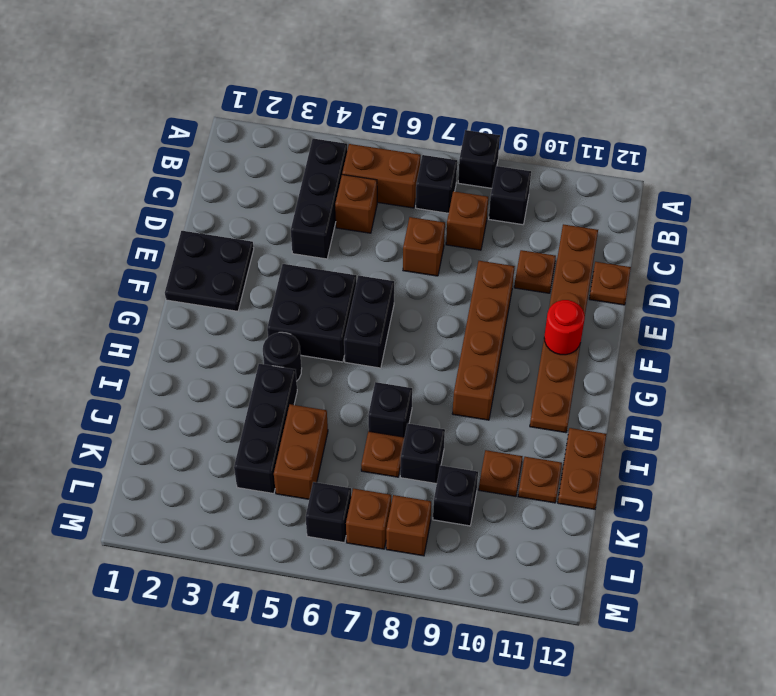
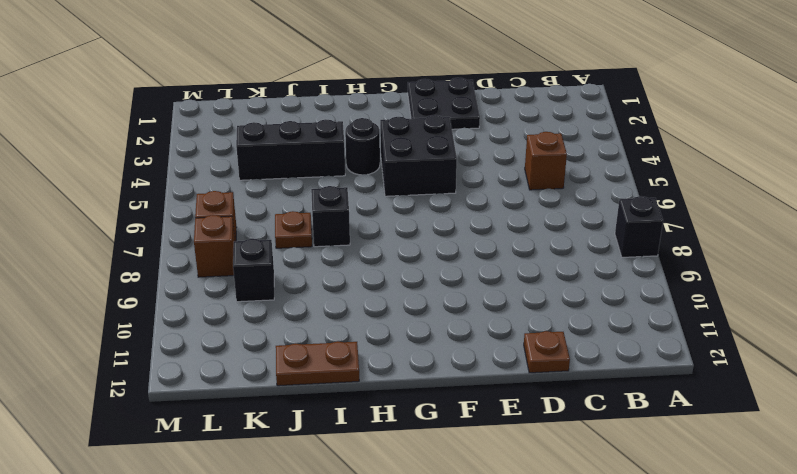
none -> black 1x3 brick [291,139,347,259]
none -> brown 1x2 brick [342,144,421,208]
none -> black 1x1 brick [416,155,457,213]

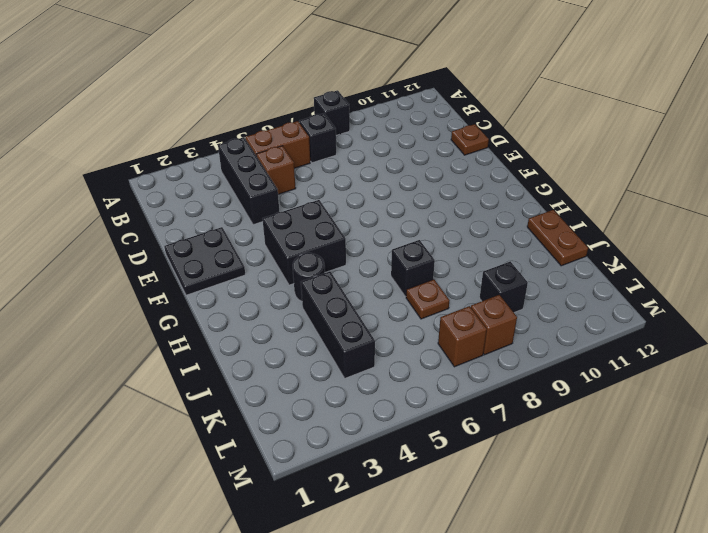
none -> black 1x1 brick [489,166,531,225]
none -> brown 1x1 brick [446,191,488,250]
none -> brown 1x6 plate [530,224,598,433]

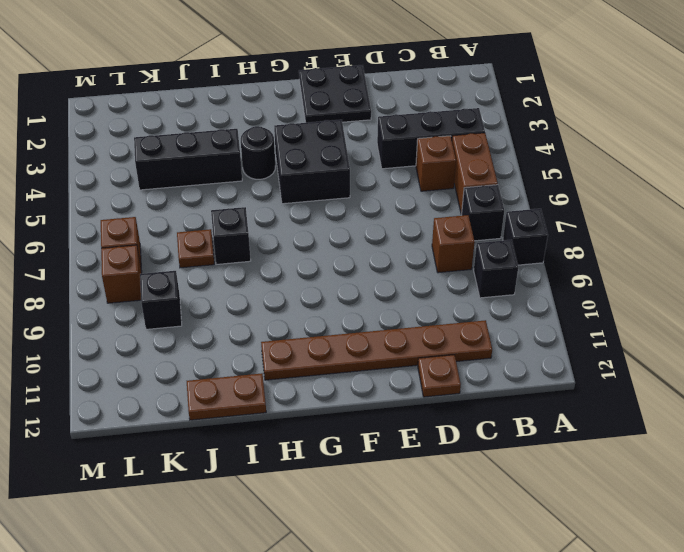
none -> brown 1x1 brick [403,217,445,276]
none -> brown 1x1 plate [514,250,556,293]
none -> brown 1x4 brick [452,261,515,420]

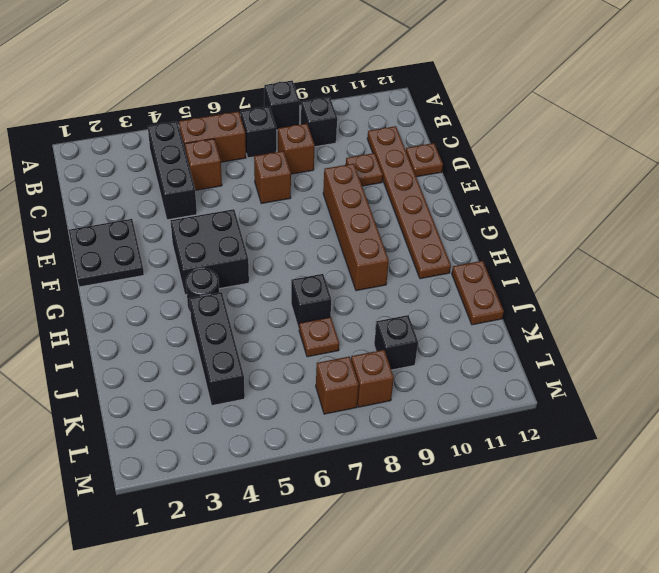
none -> black 1x2 brick [344,275,394,368]
none -> brown 1x2 brick [274,404,328,499]
none -> black 1x1 brick [400,423,445,484]

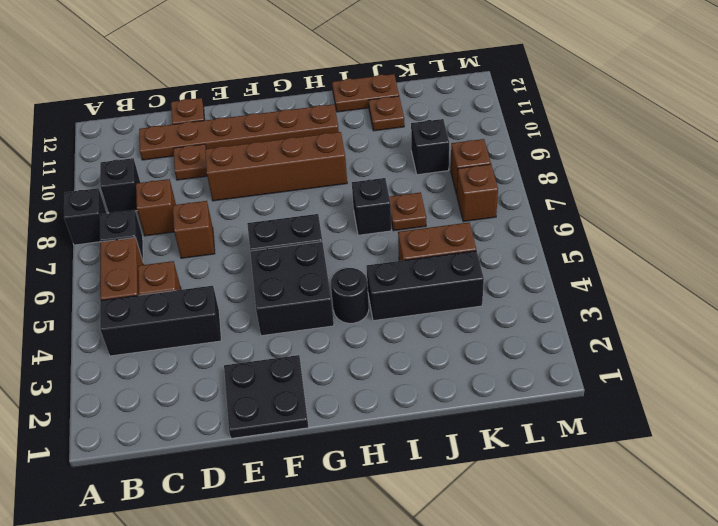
none -> black 1x1 brick [400,423,445,484]
none -> brown 1x1 plate [479,450,523,496]
none -> black 1x1 brick [306,482,351,543]

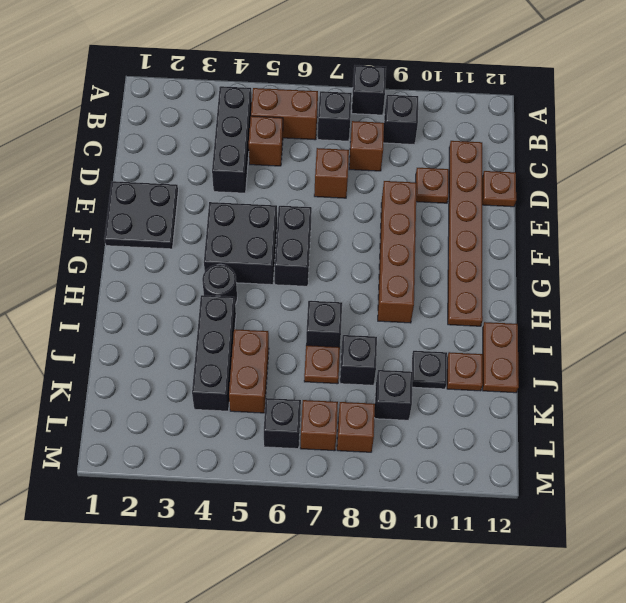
black 1x1 plate [412,351,447,389] -> brown 1x1 plate [479,450,523,496]
none -> red 1x1 round brick [544,300,585,355]

